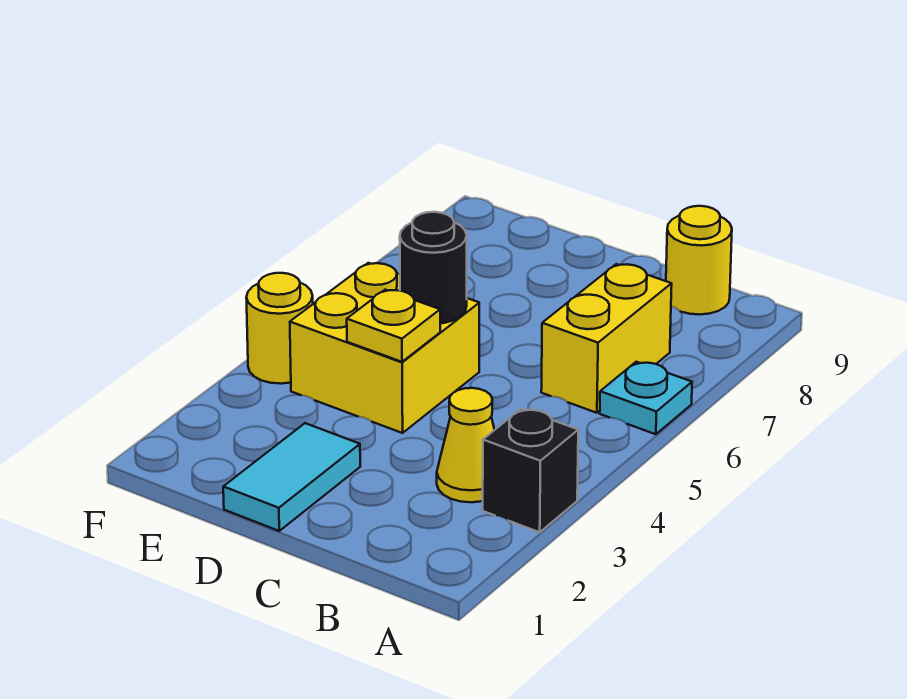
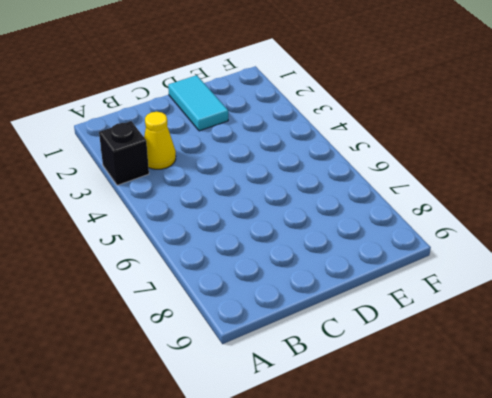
none -> cyan 1x1 plate [600,362,692,434]
none -> yellow 1x2 brick [541,264,672,413]

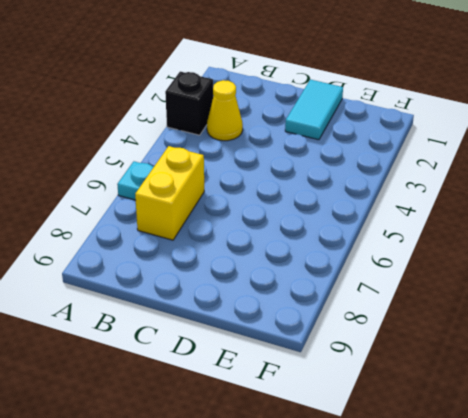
none -> yellow 1x1 round brick [666,206,732,315]
none -> yellow 2x2 brick [290,263,479,433]

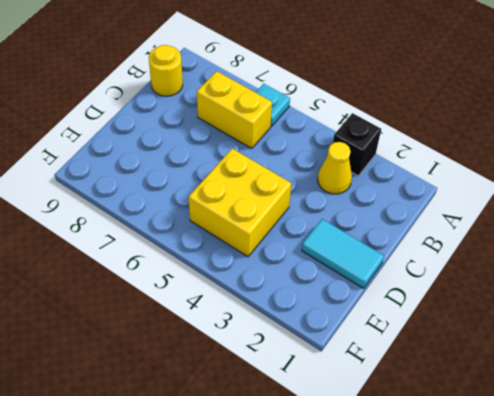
none -> yellow 1x1 round brick [246,273,313,384]
none -> yellow 1x1 plate [347,290,440,362]

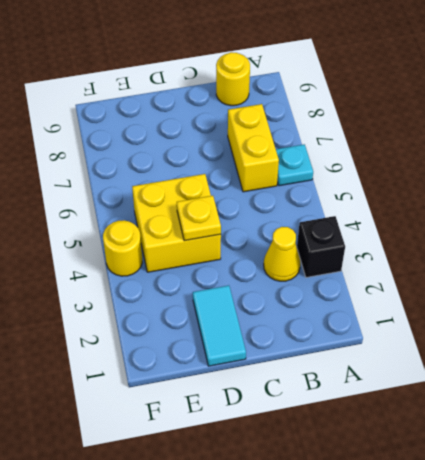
none -> black 1x1 round brick [400,212,467,323]

